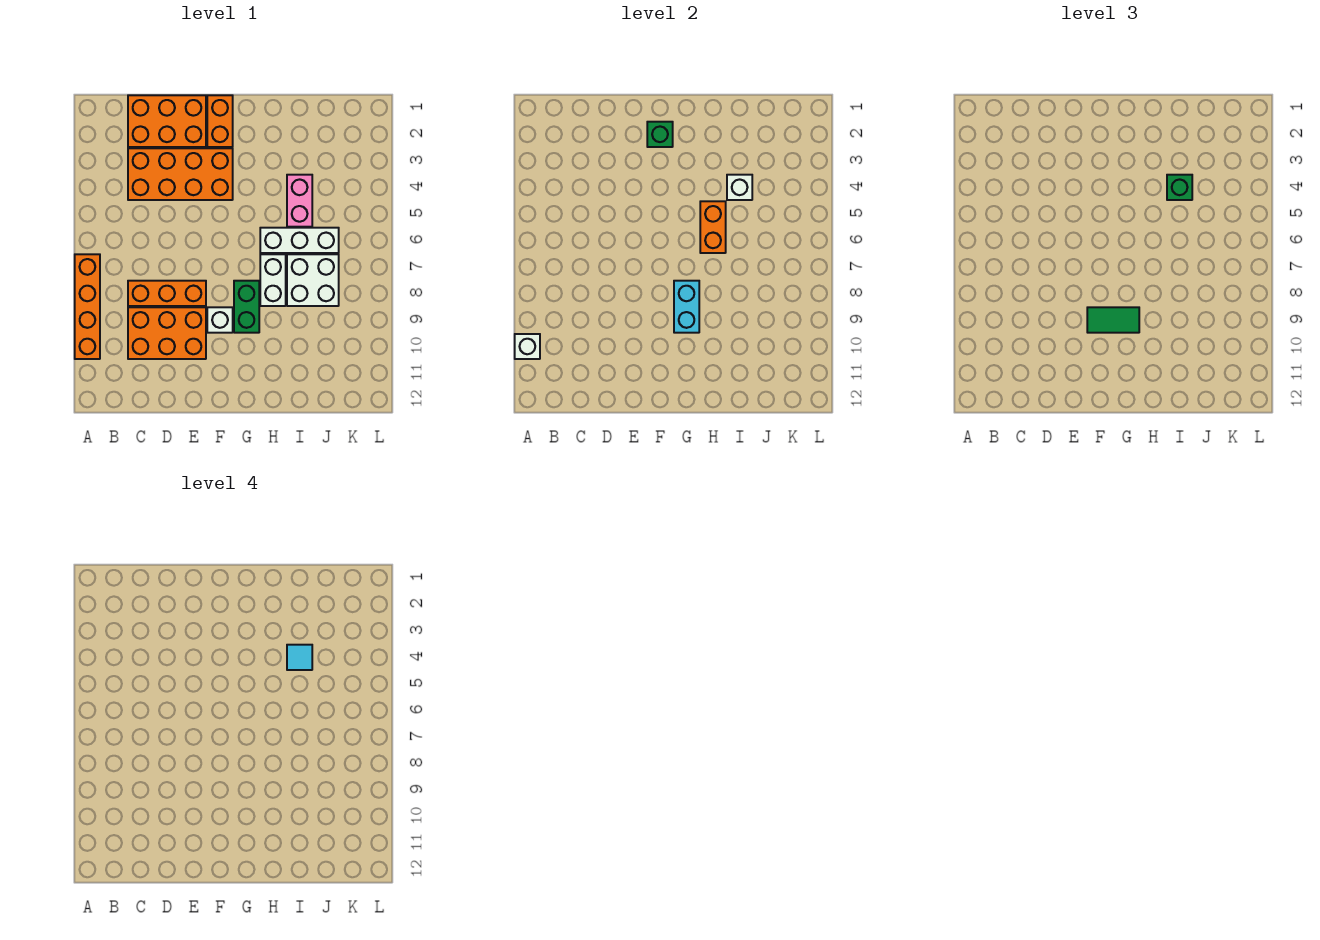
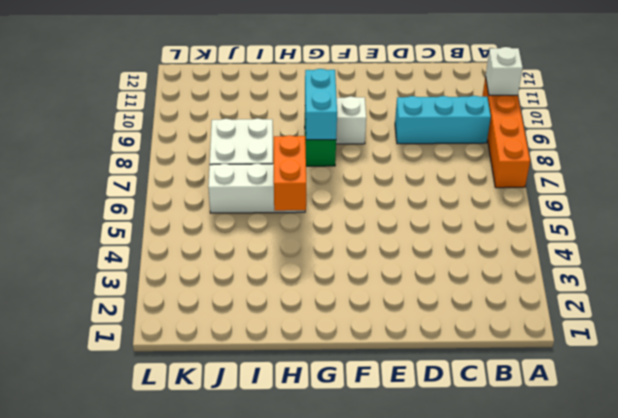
cyan 1x3 brick [395,96,491,144] -> orange 2x3 brick [128,307,206,359]
none -> orange 2x3 brick [128,95,206,147]
none -> orange 2x4 brick [128,148,233,200]
none -> orange 1x3 brick [128,281,206,306]

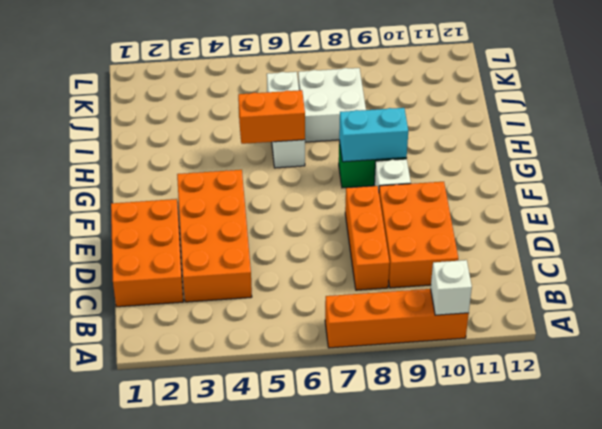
none -> orange 1x2 brick [207,95,233,147]
none -> white 1x2 brick [260,254,286,306]
none -> pink 1x2 brick [287,175,312,227]

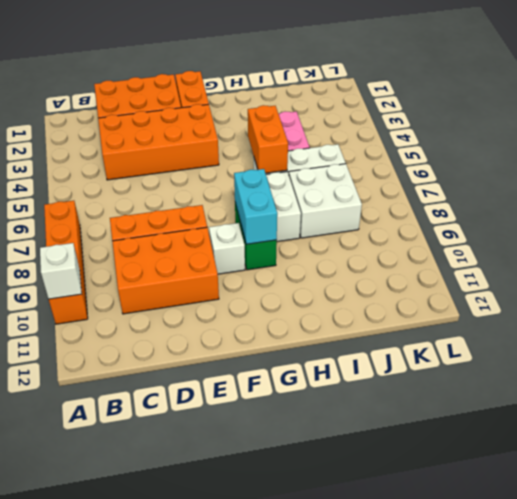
none -> green 1x1 brick [647,122,673,147]
none -> white 1x1 brick [727,175,752,200]
none -> green 1x2 tile [1087,307,1139,333]

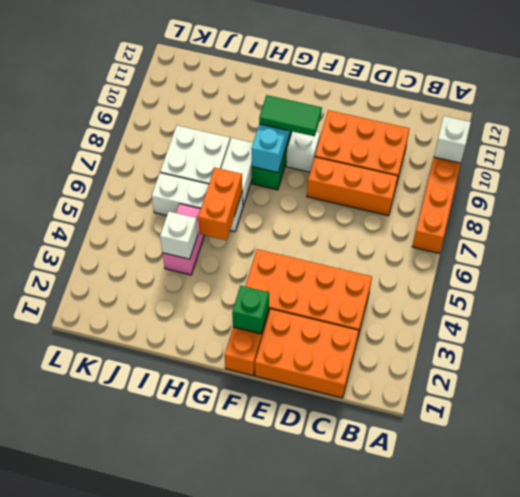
none -> green 1x1 brick [1167,175,1192,200]
none -> cyan 1x1 tile [287,645,312,670]

